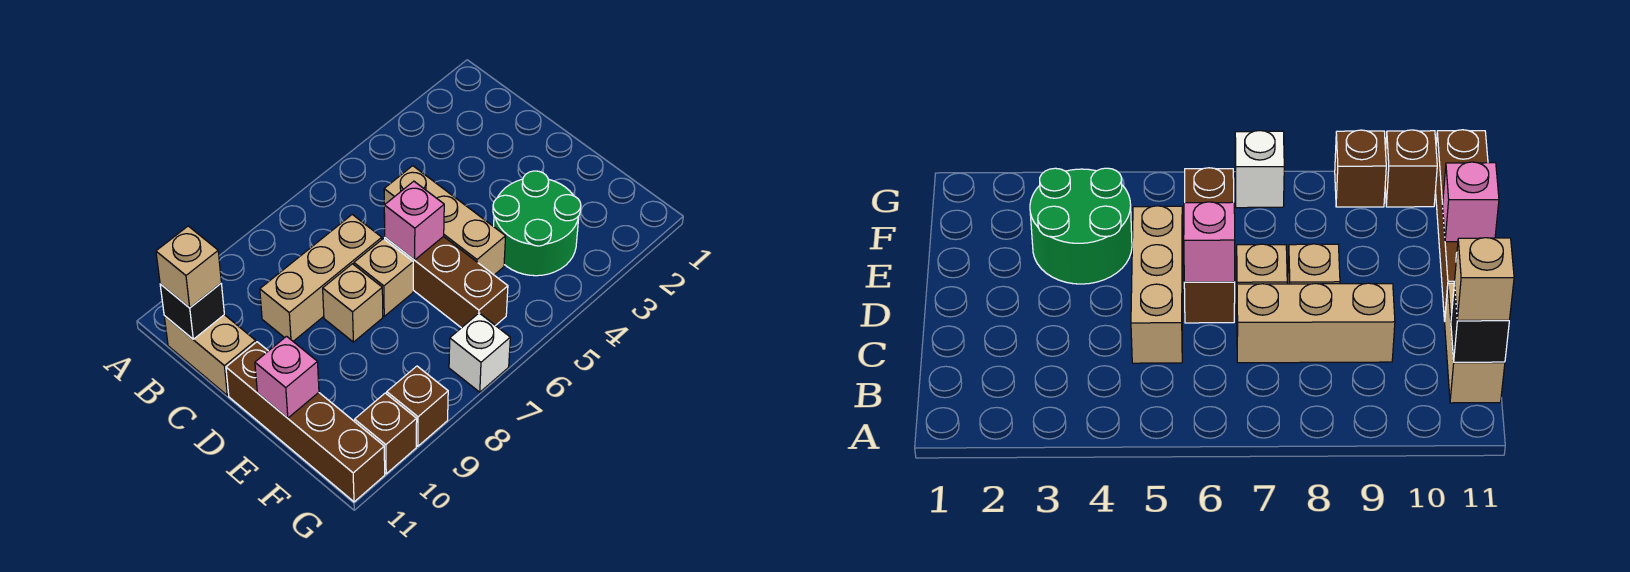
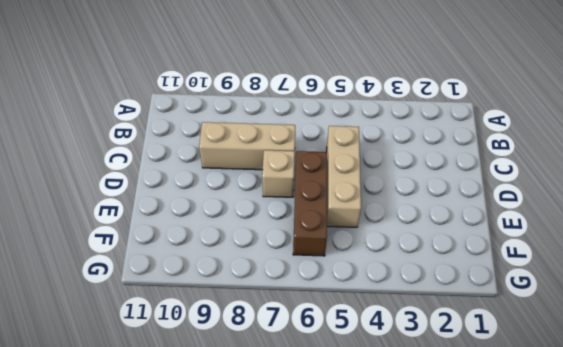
none -> tan 1x2 brick [164,315,256,395]
none -> tan 1x1 brick [323,264,383,342]
none -> brown 1x4 brick [226,342,385,502]

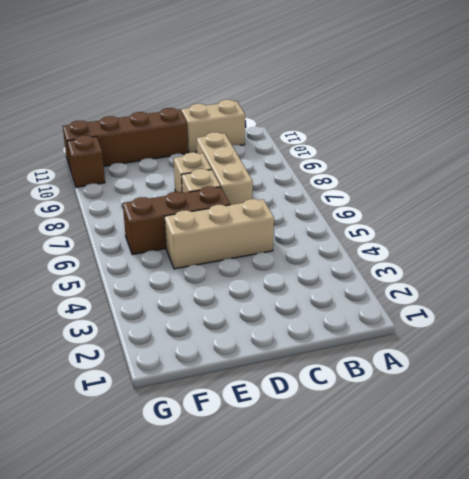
none -> green 2x2 round brick [493,171,581,276]
none -> white 1x1 brick [449,313,510,392]
none -> brown 1x1 brick [387,366,448,446]

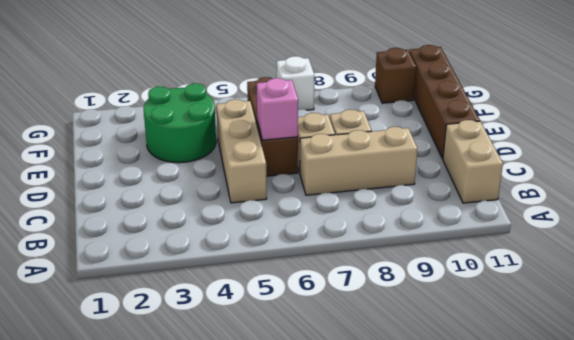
none -> brown 1x1 brick [387,366,448,446]
none -> black 1x1 brick [160,284,224,339]
none -> pink 1x1 brick [255,336,319,418]

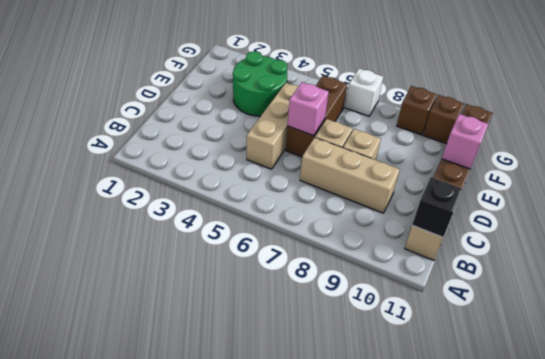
none -> tan 1x1 brick [156,226,221,308]

